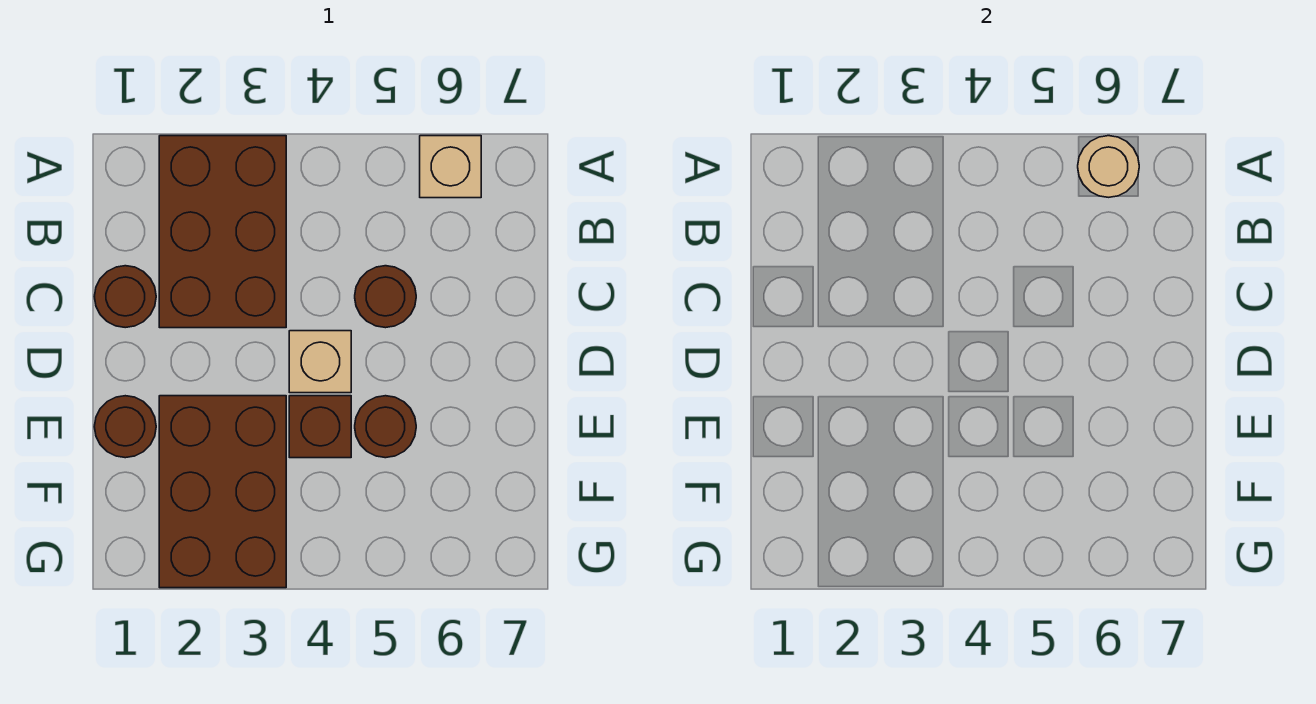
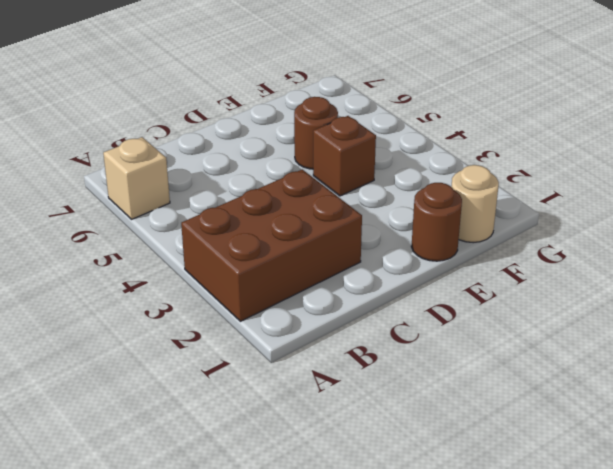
tan 1x1 round brick [451,165,499,243] -> tan 1x1 round brick moved to [1078,136,1139,197]
none -> brown 1x1 round brick [94,266,156,328]
none -> brown 1x1 round brick [355,266,416,328]

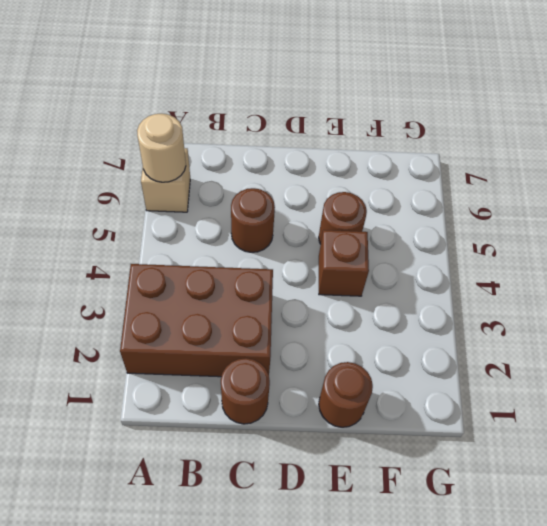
none -> tan 1x1 brick [289,331,351,393]
none -> brown 2x3 brick [159,396,286,588]

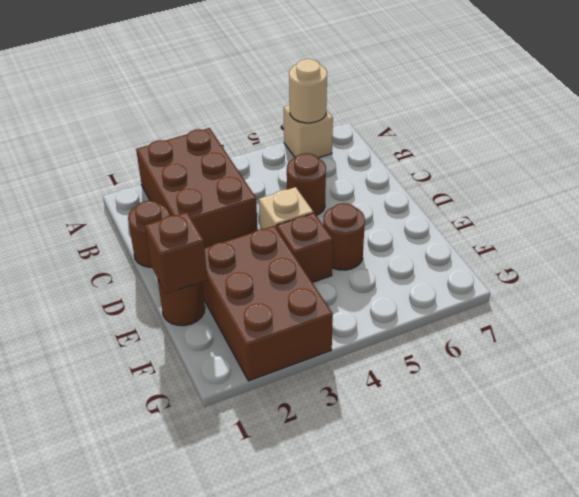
brown 1x1 brick [145,212,208,294] -> none

